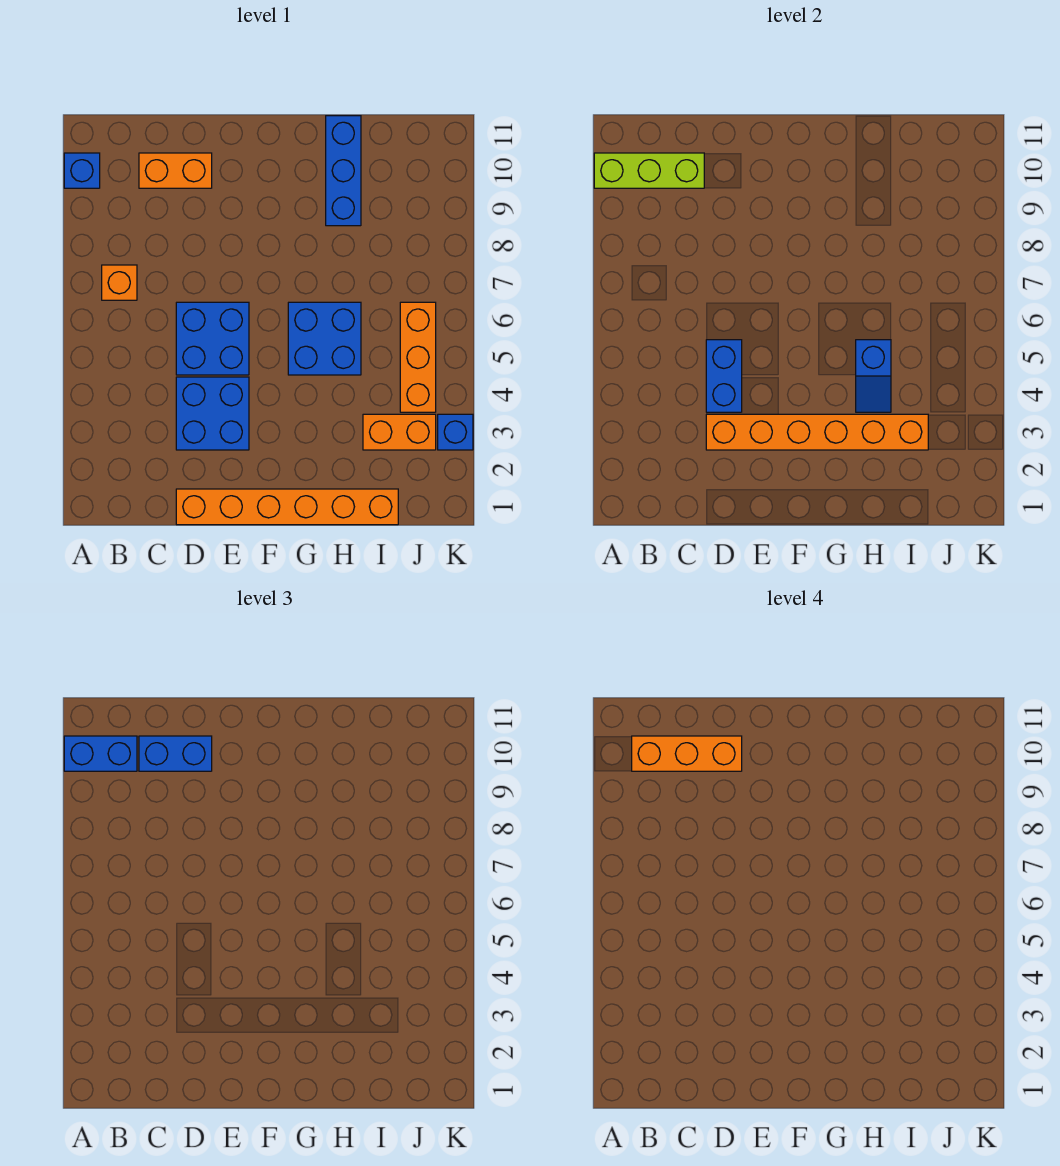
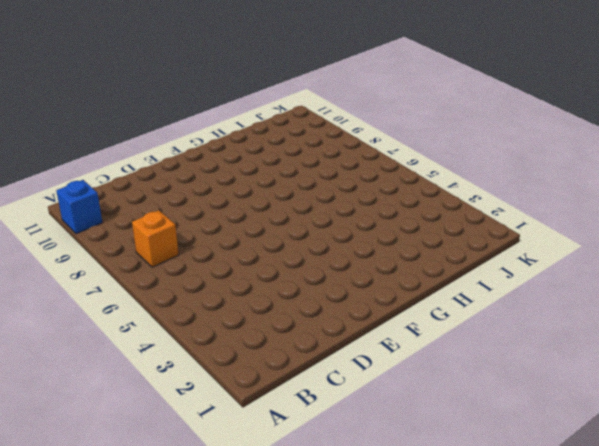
none -> orange 1x2 brick [139,153,212,188]
none -> orange 1x6 brick [176,489,398,525]
none -> blue 2x2 brick [176,377,249,450]

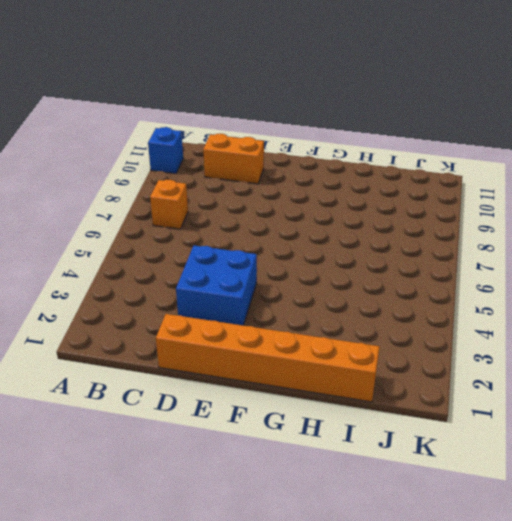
none -> blue 2x2 brick [176,302,249,375]
none -> blue 2x2 brick [288,302,361,375]
none -> blue 1x3 brick [326,116,361,226]

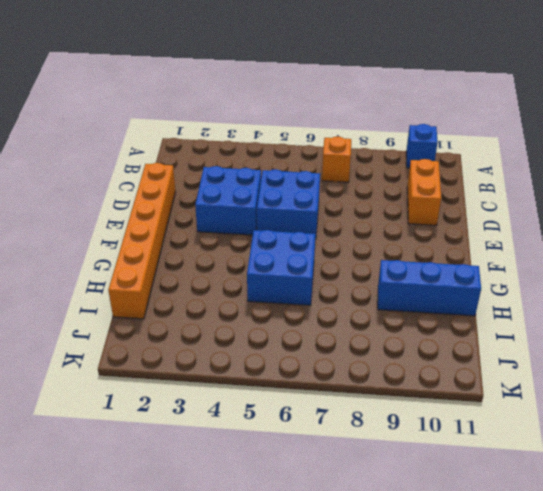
none -> orange 1x2 brick [363,414,436,450]
none -> orange 1x3 brick [400,302,436,412]
none -> blue 1x1 brick [438,414,473,450]

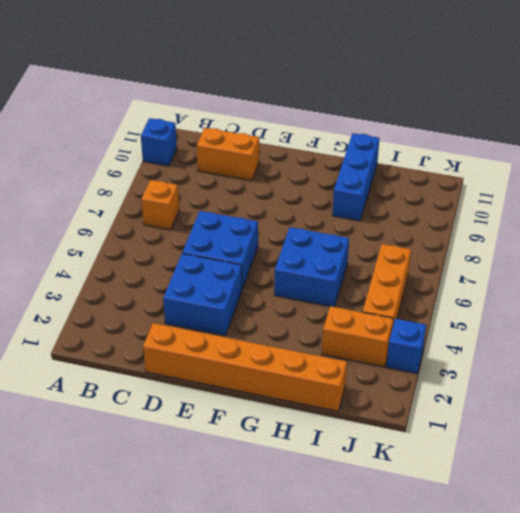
none -> lime 1x3 brick [594,153,704,188]
none -> orange 1x6 brick [706,414,928,450]
none -> blue 1x2 brick [706,340,742,412]

